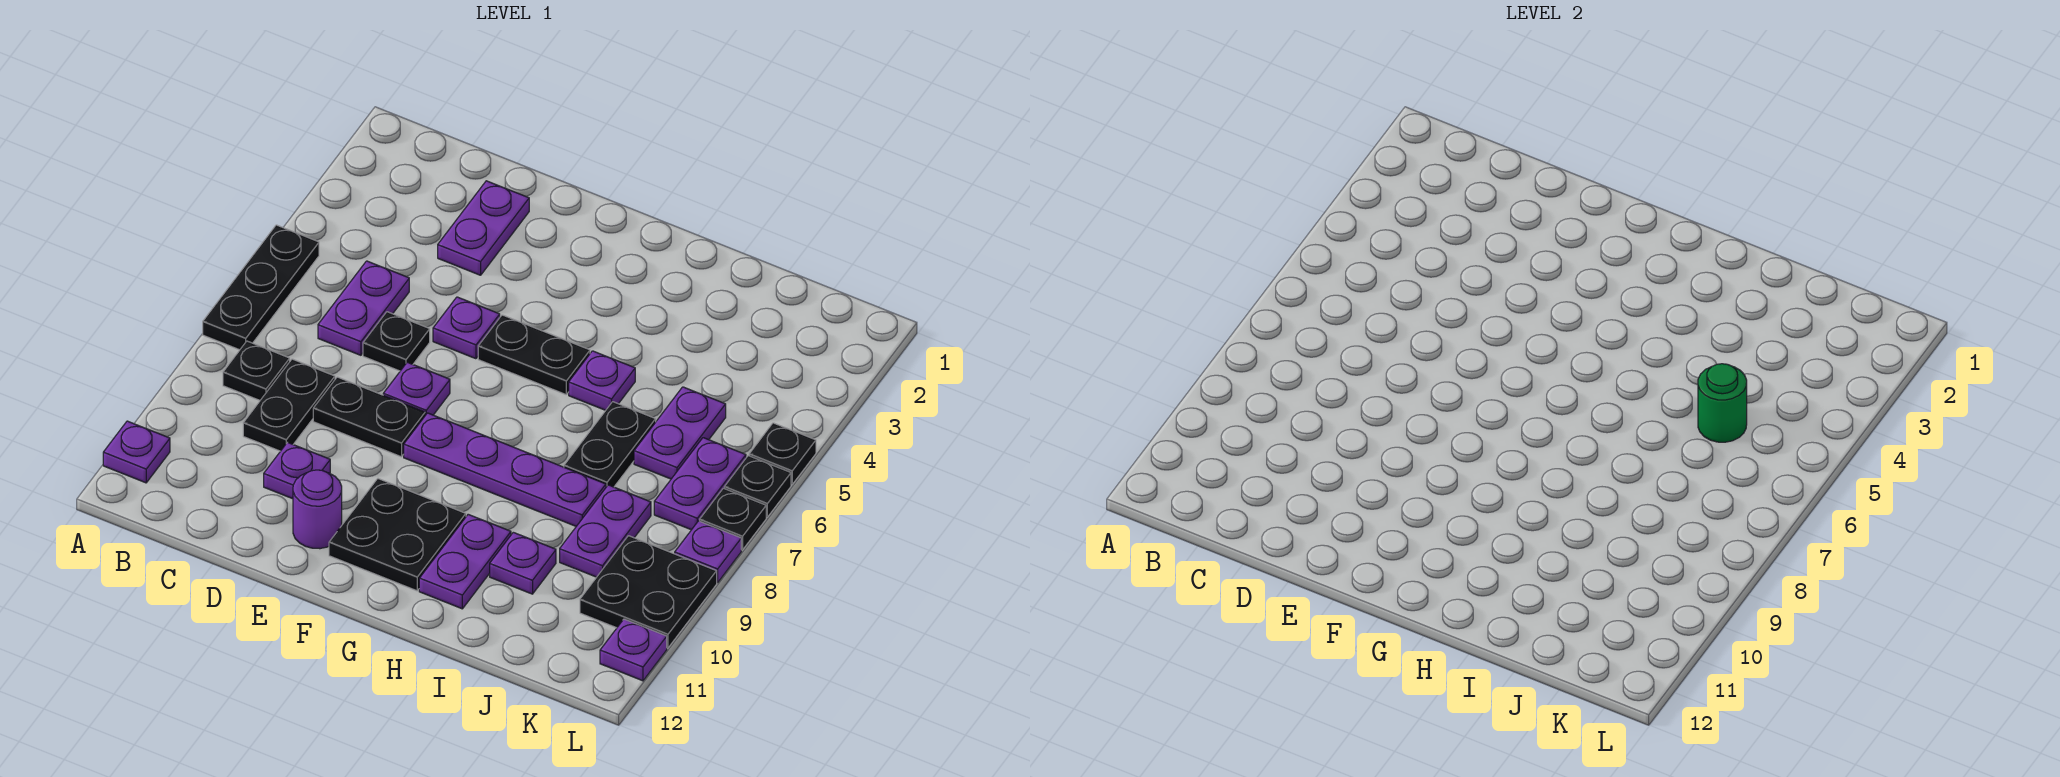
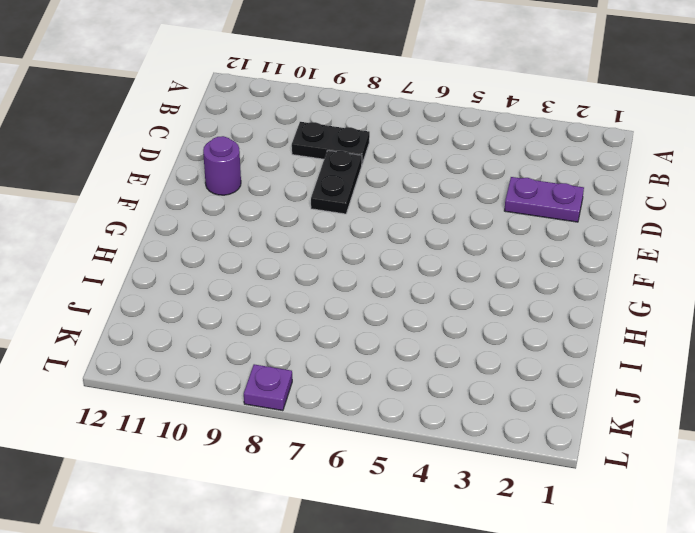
none -> black 1x3 plate [203,225,319,350]
none -> purple 1x1 plate [103,421,170,483]
none -> black 1x1 plate [223,341,290,400]

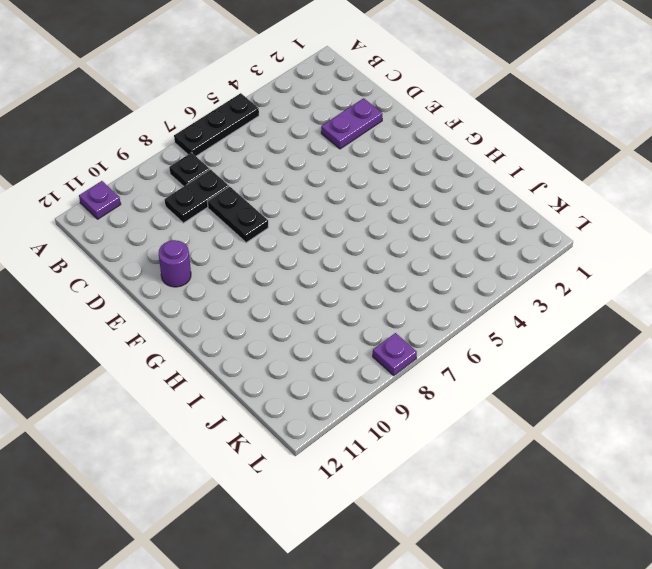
none -> purple 1x2 plate [318,261,409,355]
none -> black 1x1 plate [363,312,430,371]
none -> purple 1x1 plate [264,442,330,499]

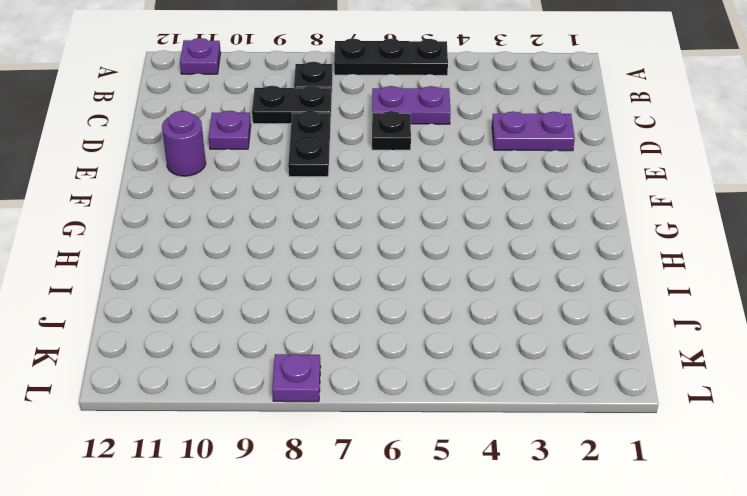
none -> purple 1x1 plate [433,297,500,359]
none -> purple 1x1 plate [383,362,450,415]
none -> black 1x2 plate [478,315,590,394]

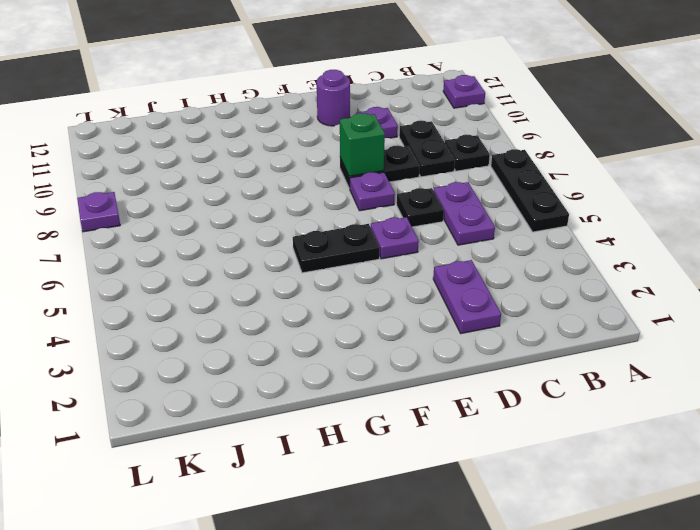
green 1x1 brick [340,113,385,176] -> none
none -> purple 1x4 plate [404,413,606,526]
none -> black 2x2 plate [329,479,466,591]
none -> purple 1x1 plate [569,351,635,410]

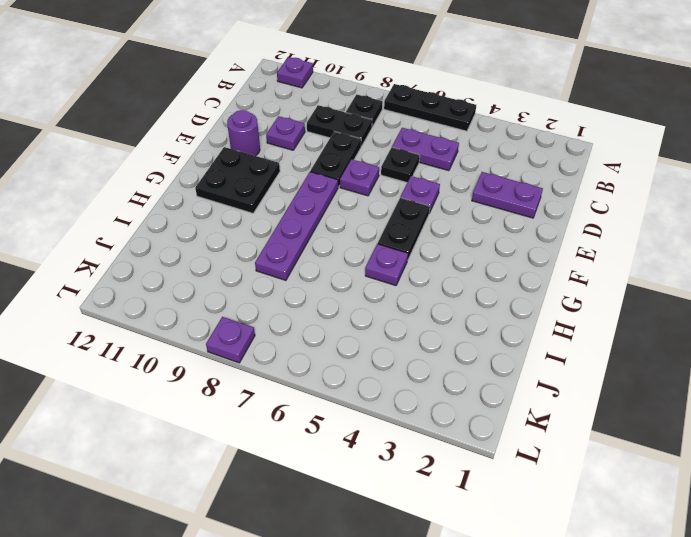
none -> purple 1x2 plate [419,514,511,609]
none -> black 1x2 plate [564,402,656,487]
none -> purple 1x1 plate [490,532,556,594]

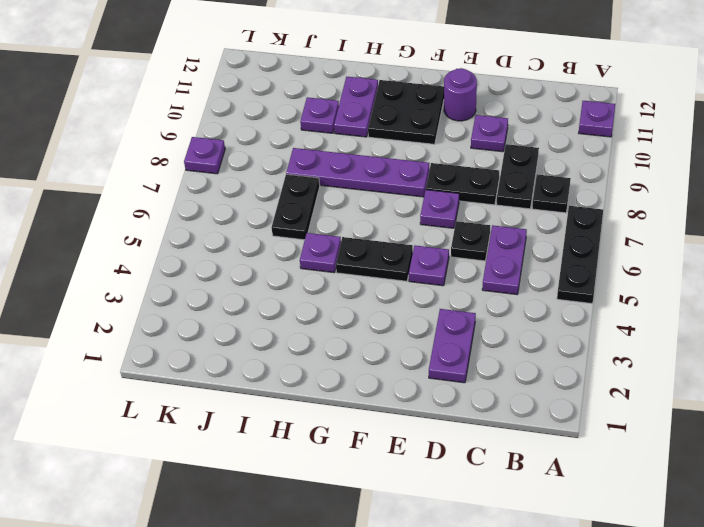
none -> purple 1x2 plate [634,387,726,479]
none -> purple 1x2 plate [560,485,651,577]
none -> purple 1x2 plate [654,438,746,530]

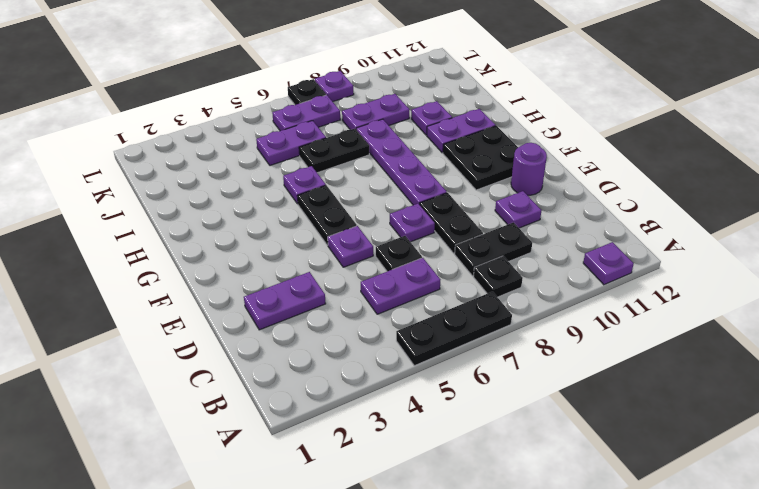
none -> black 2x2 plate [580,536,717,648]
none -> black 1x1 plate [749,423,816,485]
none -> black 1x1 plate [724,456,791,517]

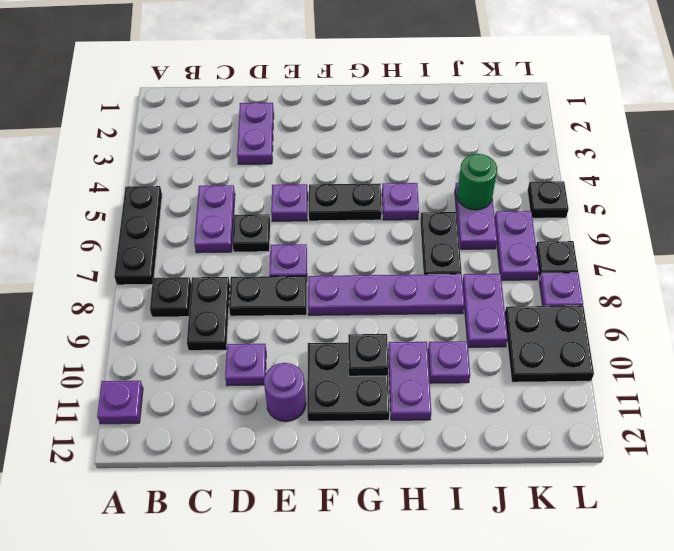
black 1x1 plate [348,334,388,376] -> black 1x1 plate moved to [724,456,791,517]
none -> purple 1x1 plate [600,619,667,681]

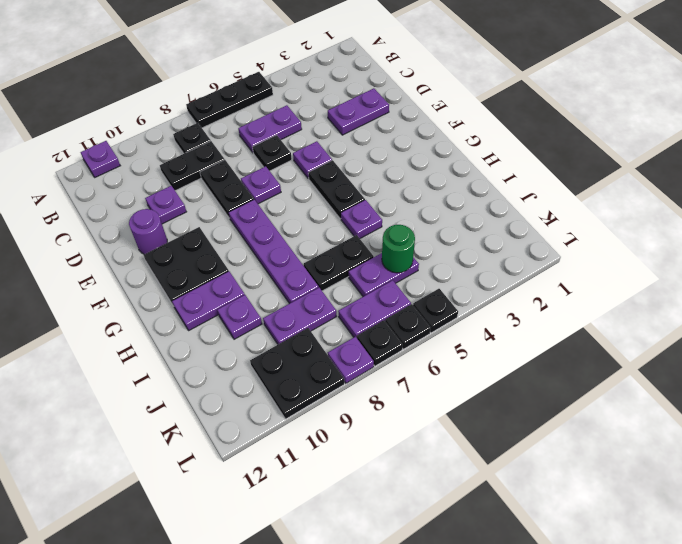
none -> purple 1x1 plate [600,619,667,681]

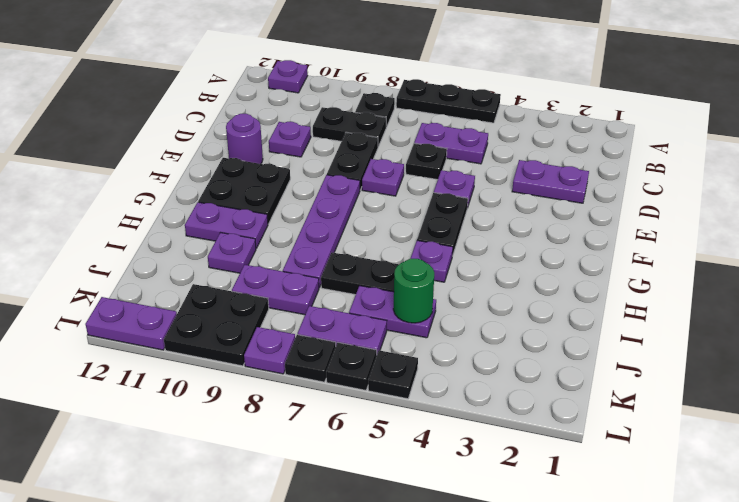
purple 1x2 plate [85,297,177,350] -> purple 1x1 plate [600,619,667,681]

